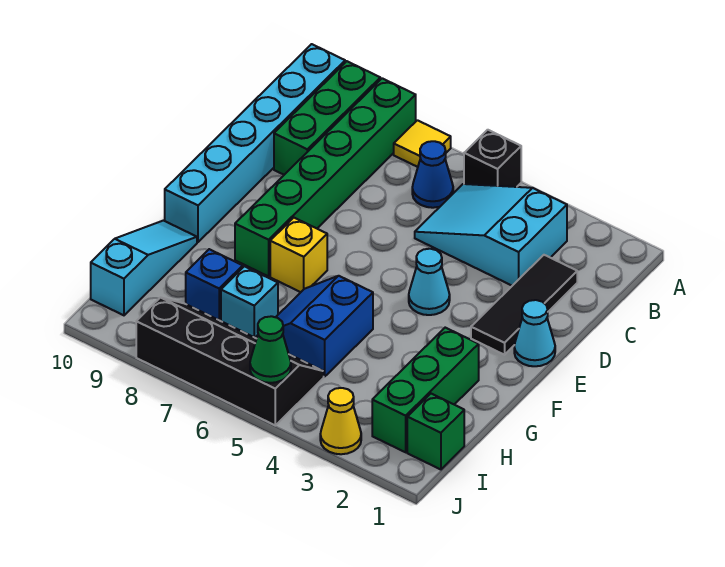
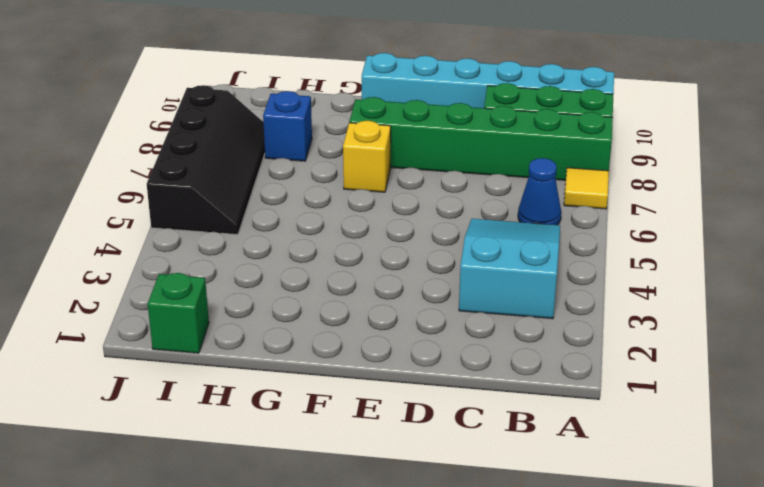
none -> black 1x1 brick [464,130,521,187]
none -> black 1x3 tile [471,255,577,355]
none -> cyan 1x1 cone [514,300,555,366]

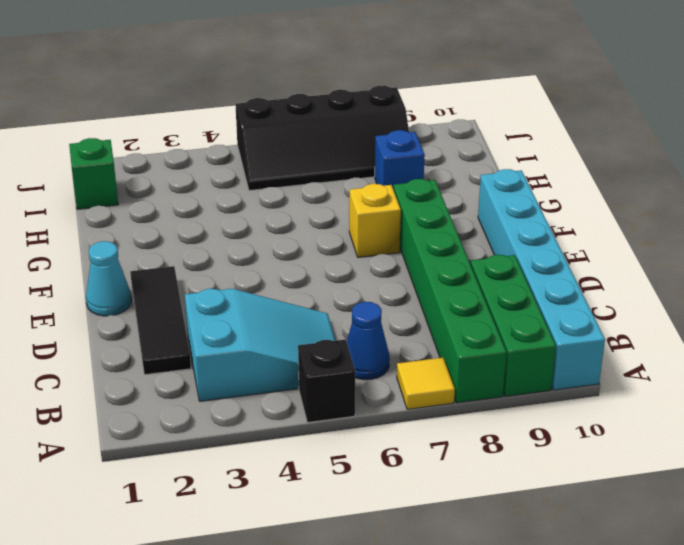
none -> cyan 1x1 cone [409,249,450,315]
none -> green 1x3 brick [372,328,479,452]
none -> blue 2x2 slope [256,276,373,377]

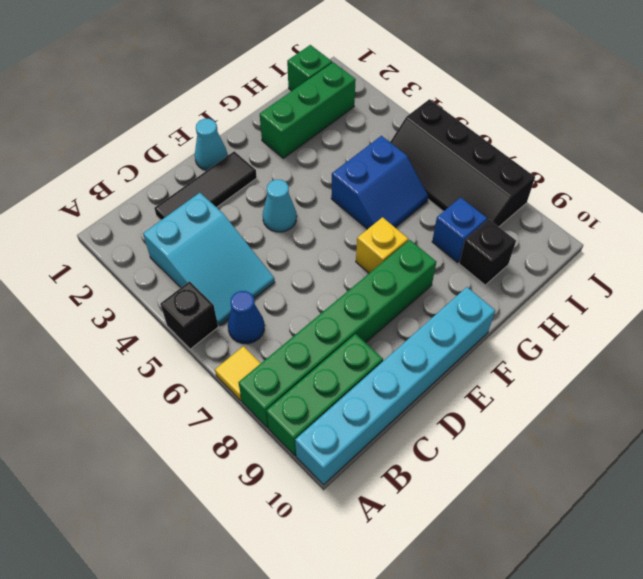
black 1x1 brick [459,219,516,285] -> none
none -> cyan 1x3 slope [91,221,197,315]
none -> cyan 1x1 brick [221,266,278,338]
none -> yellow 1x1 cone [320,388,361,454]

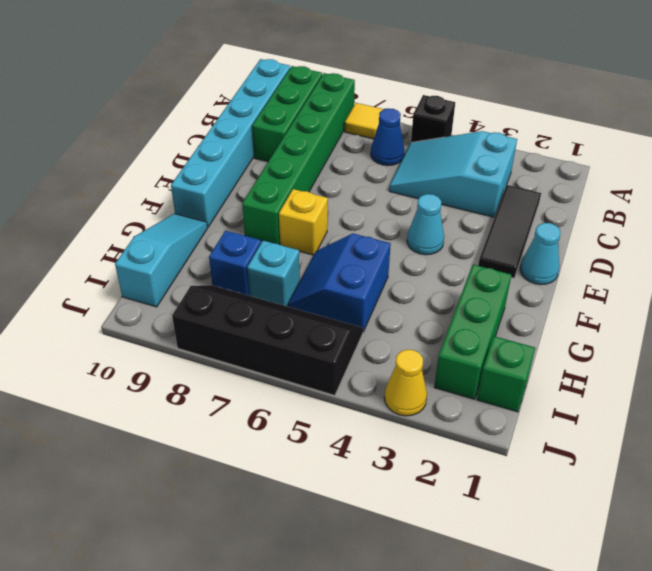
none -> green 1x1 cone [250,316,291,383]

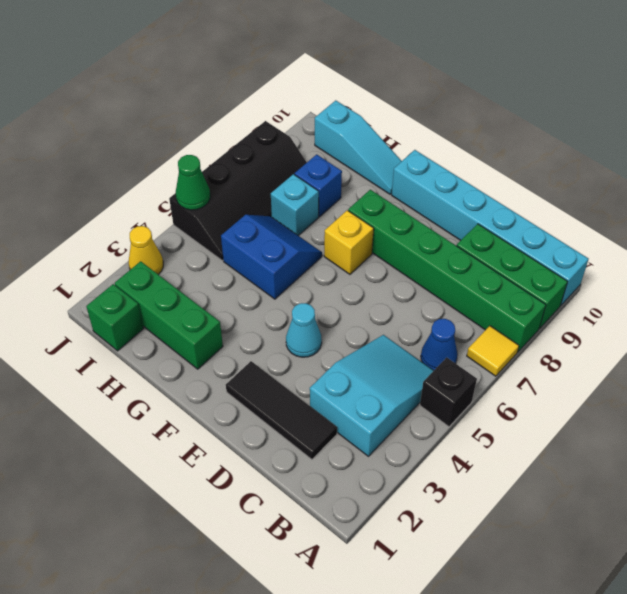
none -> cyan 1x1 cone [514,300,555,366]

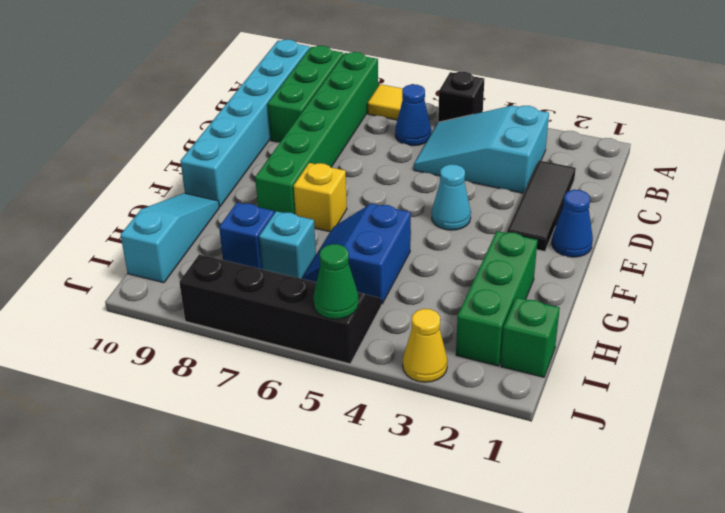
blue 1x1 cone [552,190,593,257] -> cyan 1x1 cone [514,300,555,366]

